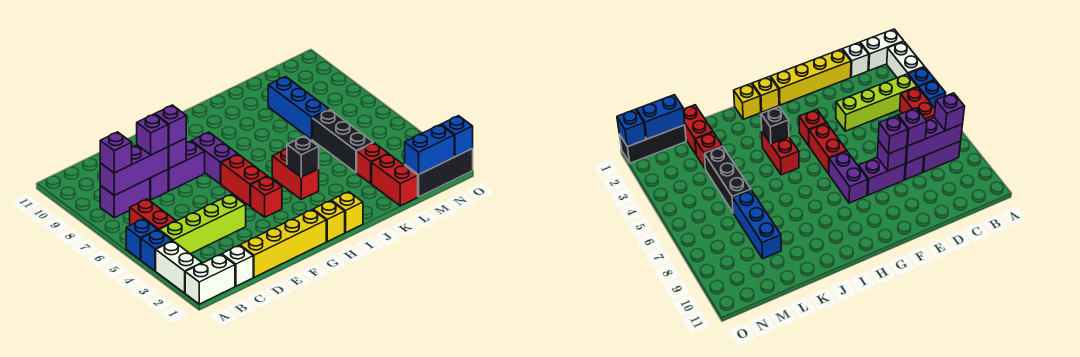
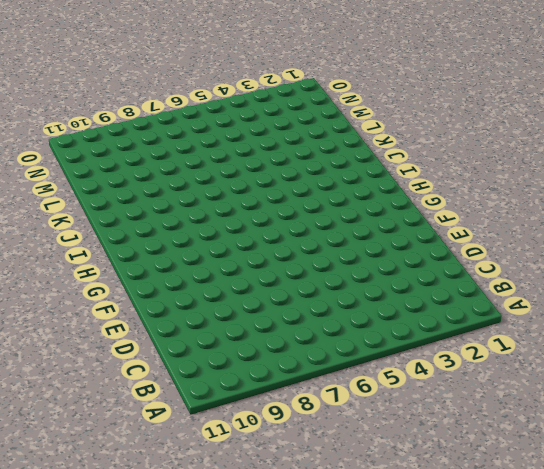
none -> white 1x2 brick [185,254,235,304]
none -> white 1x2 brick [156,241,202,293]
none -> blue 1x1 brick [141,230,172,271]
none -> blue 1x1 brick [126,219,157,260]

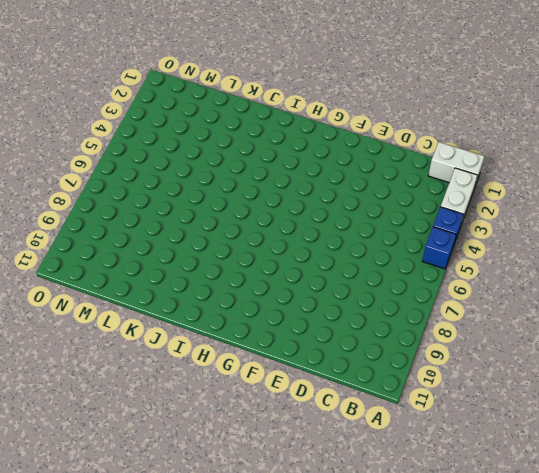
none -> lime 1x4 brick [159,194,246,254]
none -> red 1x2 brick [130,199,176,230]
none -> purple 1x2 brick [100,178,150,218]
none -> white 1x1 brick [222,245,253,286]

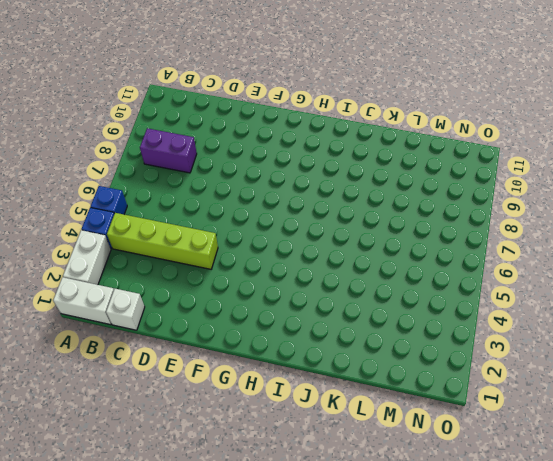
none -> red 1x2 brick [130,199,176,230]
none -> yellow 1x4 brick [240,210,326,278]
none -> purple 1x1 brick [150,170,168,200]
none -> purple 1x2 brick [168,141,205,191]

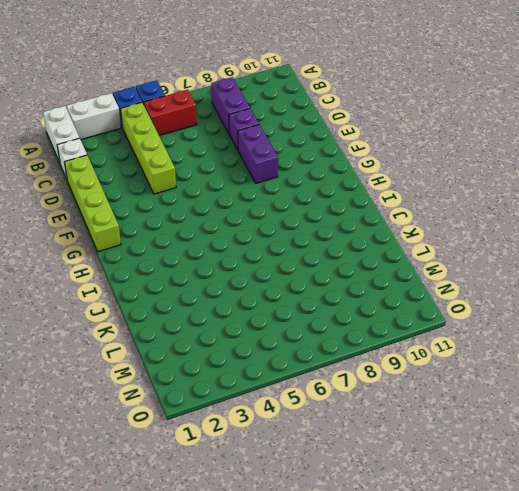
lime 1x4 brick [65,155,121,252] -> yellow 1x4 brick [240,210,326,278]
none -> red 1x1 brick [251,176,282,217]
none -> red 1x2 brick [221,154,267,206]
none -> purple 1x2 brick [192,132,238,184]
none -> yellow 1x1 brick [313,201,345,241]

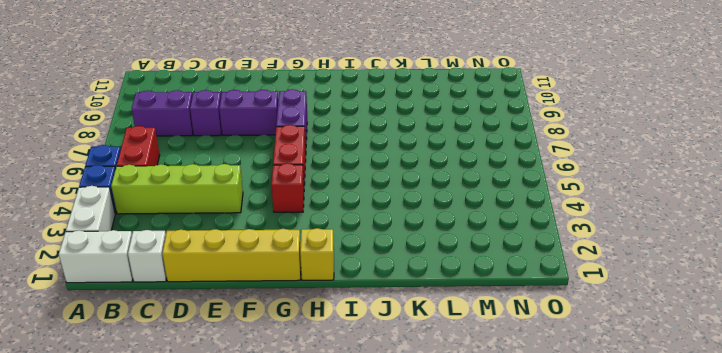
none -> yellow 1x1 brick [331,192,363,233]
none -> red 1x2 brick [272,149,319,199]
none -> red 1x2 brick [372,154,418,206]
none -> red 1x1 brick [357,143,388,184]

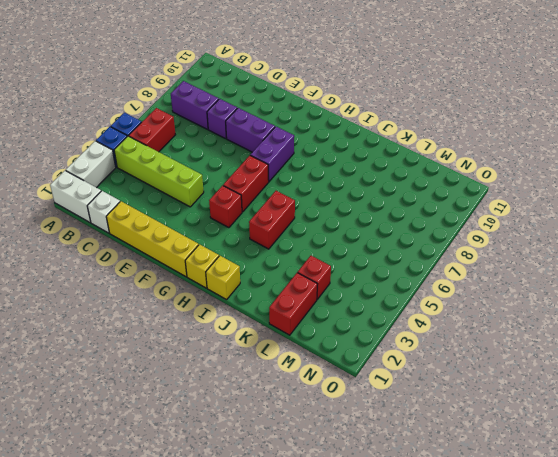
none -> black 1x3 brick [312,110,373,173]
none -> blue 1x3 brick [268,77,329,139]
none -> black 1x3 brick [405,149,473,197]
none -> purple 1x3 brick [100,145,168,195]

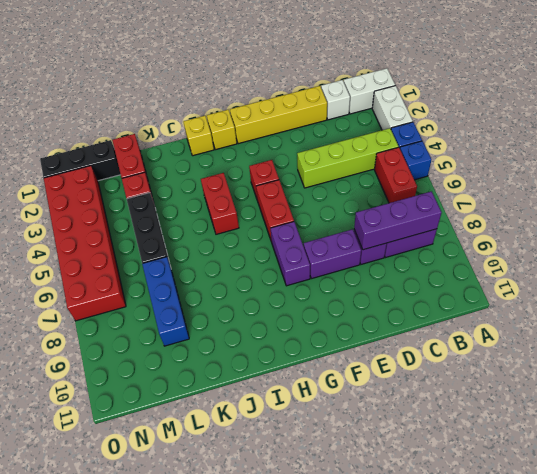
red 2x6 brick [44,166,126,321] -> none
none -> purple 1x1 brick [168,138,186,169]
none -> black 1x1 brick [287,136,319,177]
none -> blue 1x2 brick [405,125,454,175]
none -> blue 1x1 brick [441,116,473,157]

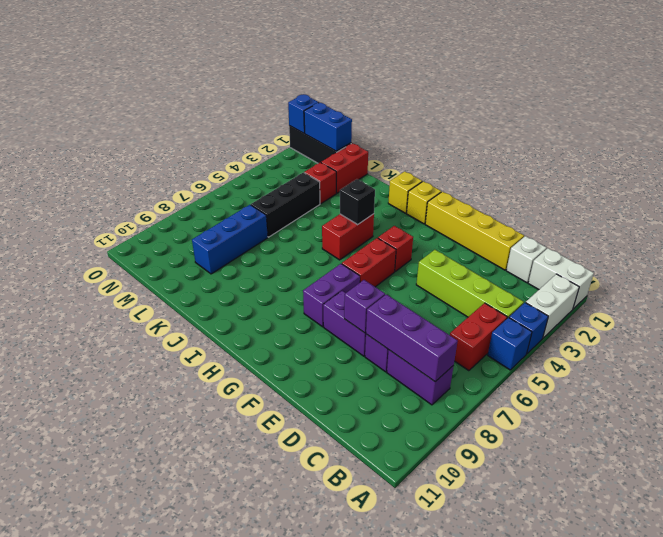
none -> purple 1x1 brick [100,132,132,173]
none -> purple 1x1 brick [137,114,168,155]
none -> purple 1x1 brick [155,105,186,146]

